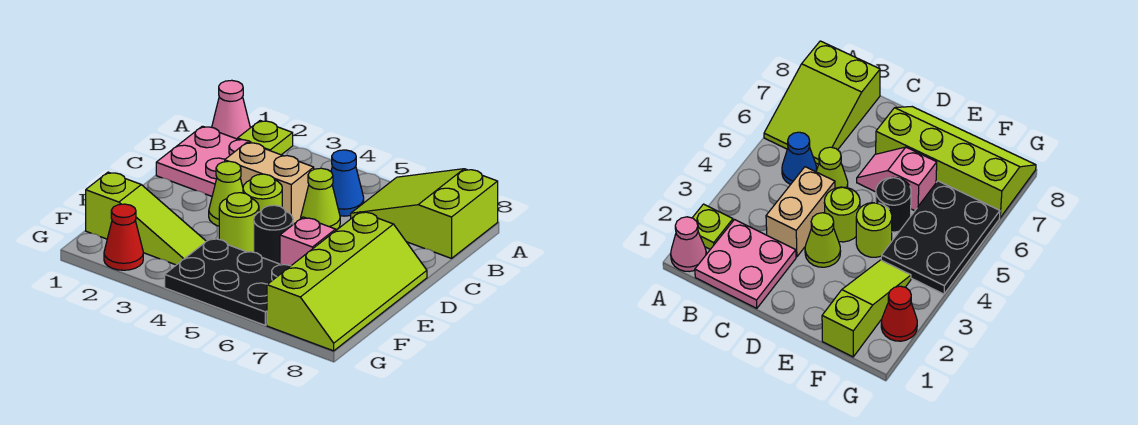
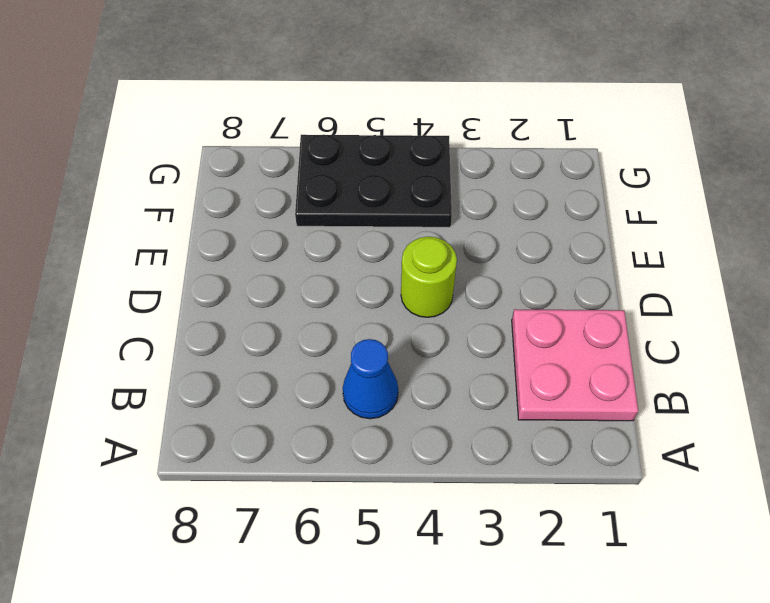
none -> pink 1x1 cone [212,80,250,139]
none -> lime 1x1 plate [238,121,293,155]
none -> lime 2x3 slope [351,169,498,258]

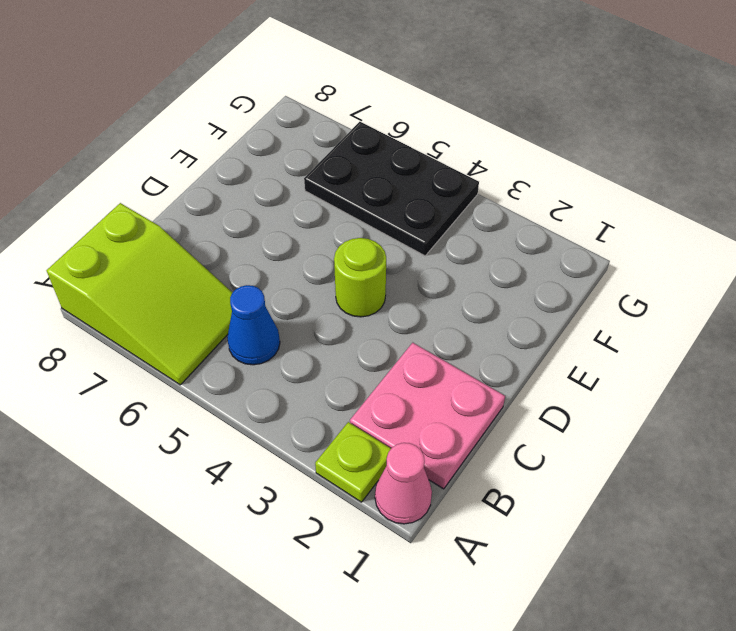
none -> tan 1x2 brick [225,142,314,224]
none -> lime 1x1 cone [301,168,340,230]
none -> lime 1x1 cone [209,161,243,226]

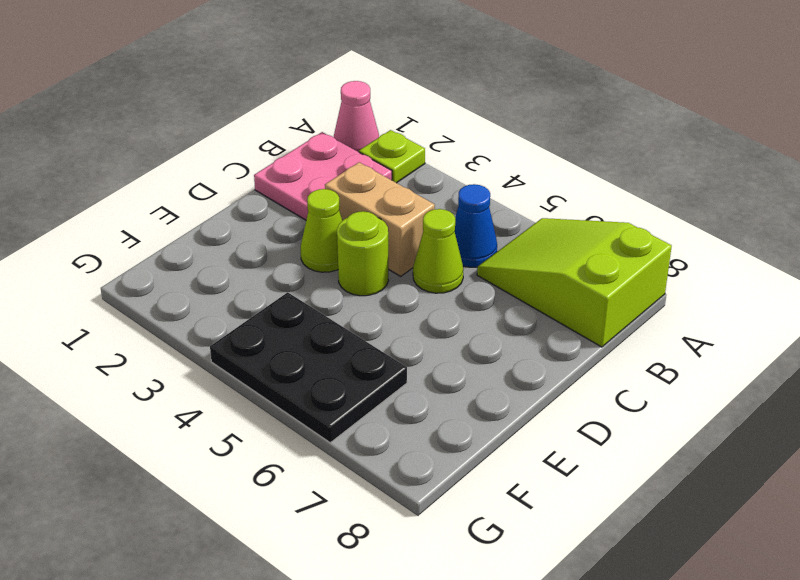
none -> pink 1x2 slope [280,217,336,266]
none -> lime 2x4 slope [267,212,427,351]
none -> lime 1x1 round brick [219,193,259,252]

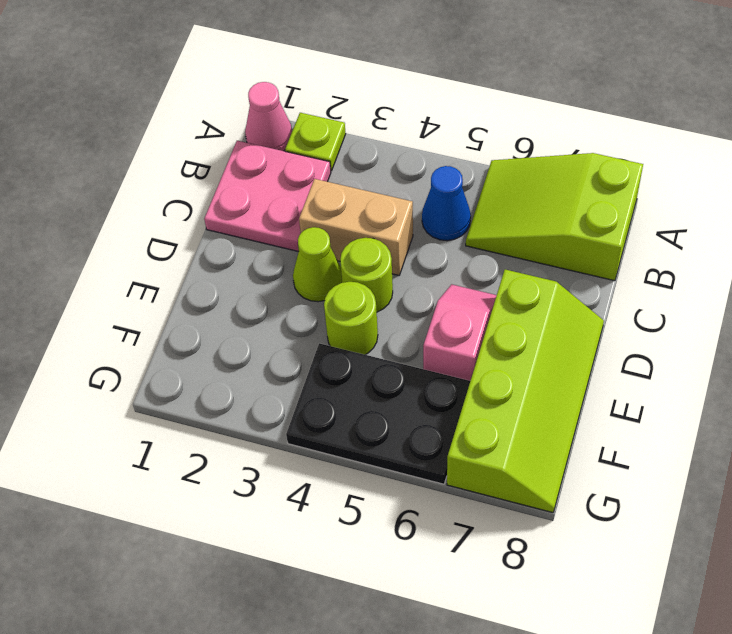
none -> lime 1x1 cone [301,168,340,230]
none -> black 1x1 round brick [254,205,293,264]
none -> lime 1x3 slope [86,172,206,265]

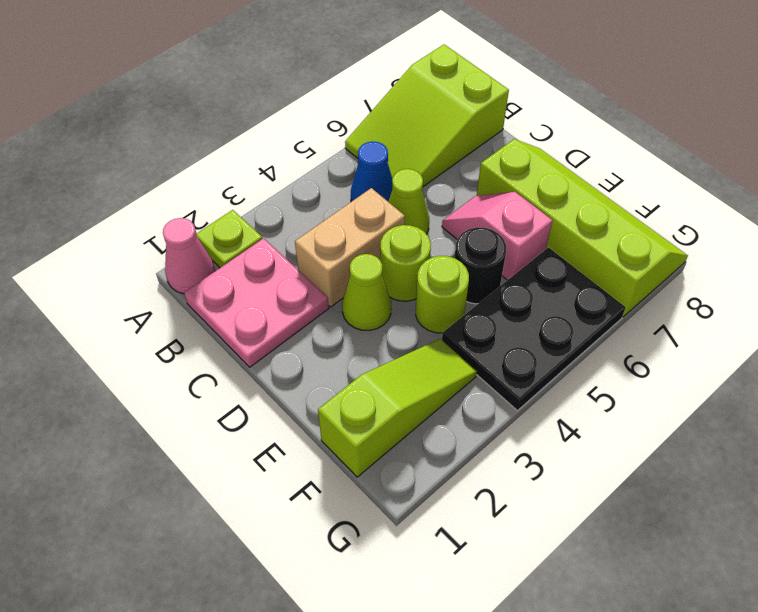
none -> red 1x1 cone [104,204,143,270]

